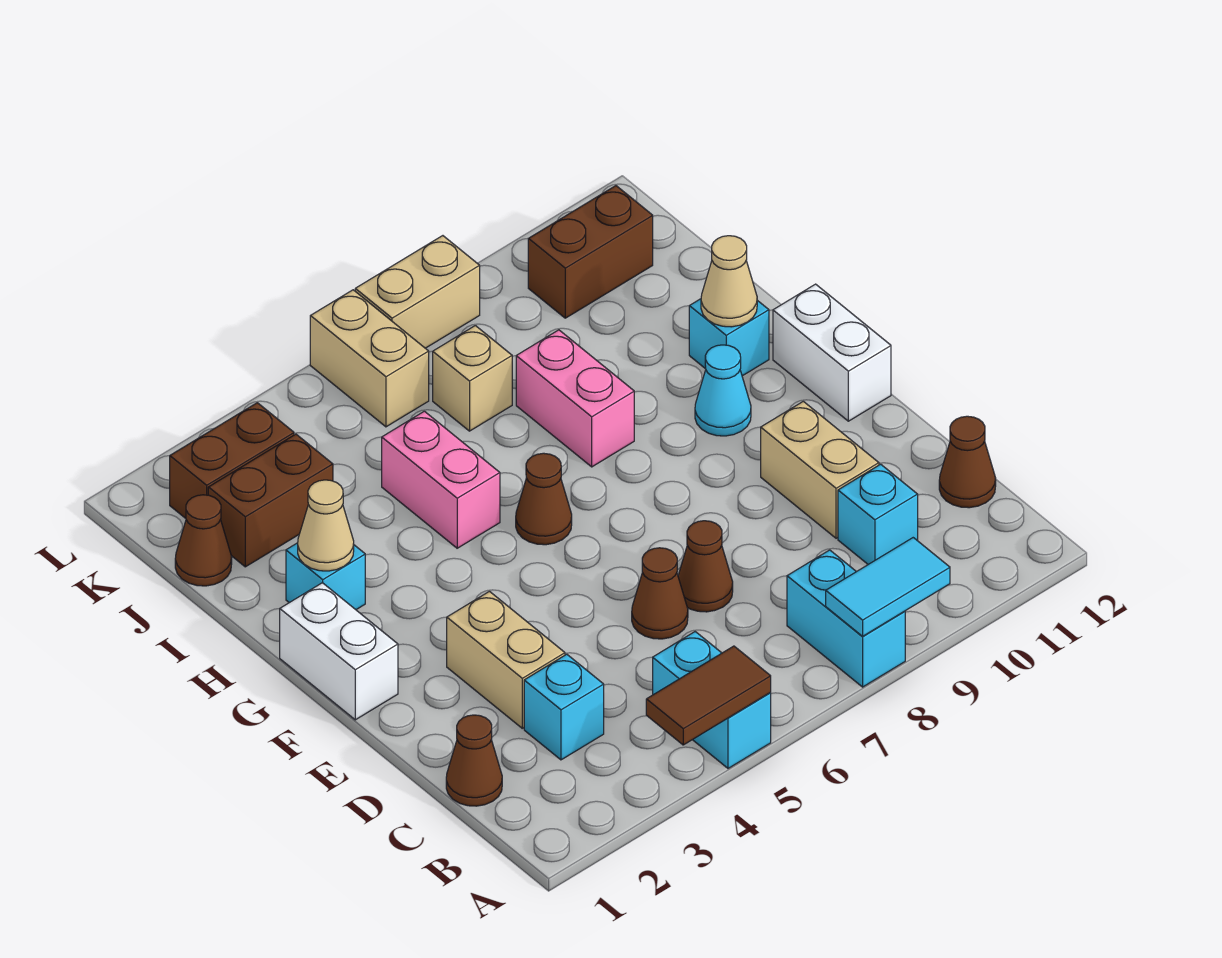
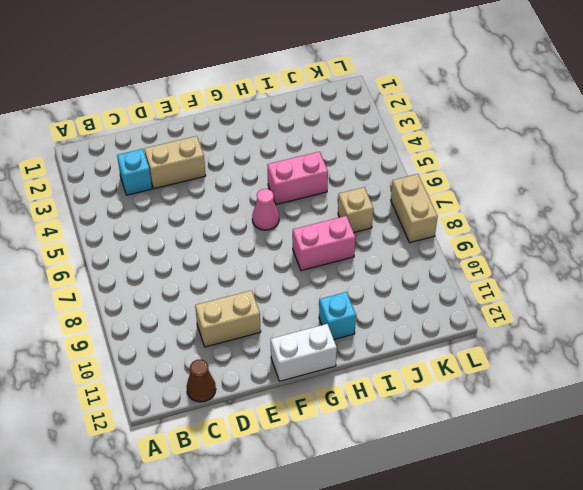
pink 1x1 cone [252,189,279,230] -> brown 1x1 cone [516,453,572,545]
none -> cyan 1x2 brick [653,632,771,768]
none -> cyan 1x2 brick [787,550,905,687]
none -> brown 1x1 cone [446,715,502,806]

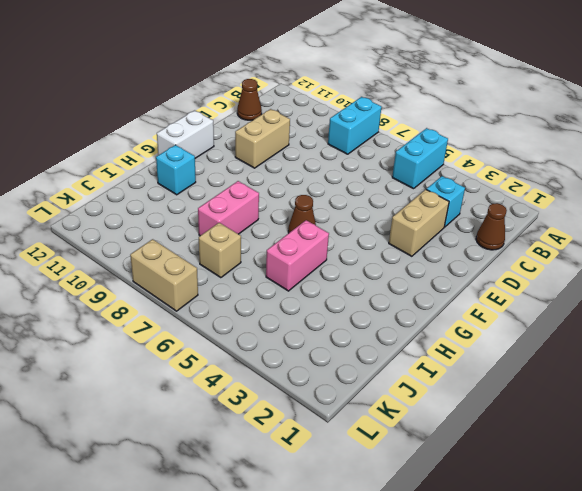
none -> cyan 1x1 brick [838,464,918,564]
none -> brown 1x1 cone [632,548,688,639]
none -> brown 1x1 cone [678,521,733,612]

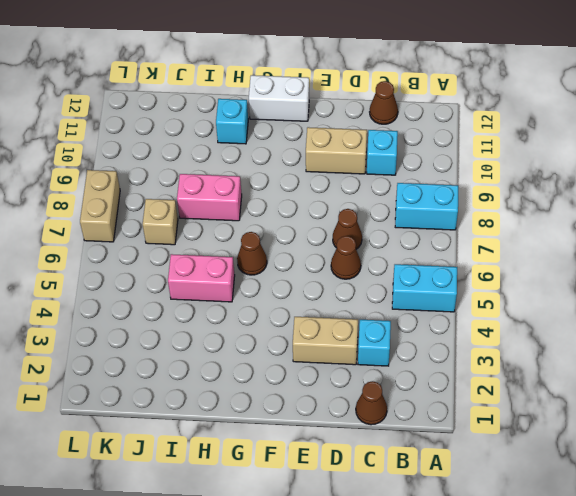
none -> white 1x2 brick [280,583,398,720]
none -> cyan 1x1 cone [695,345,751,436]
none -> cyan 1x1 brick [286,543,365,610]

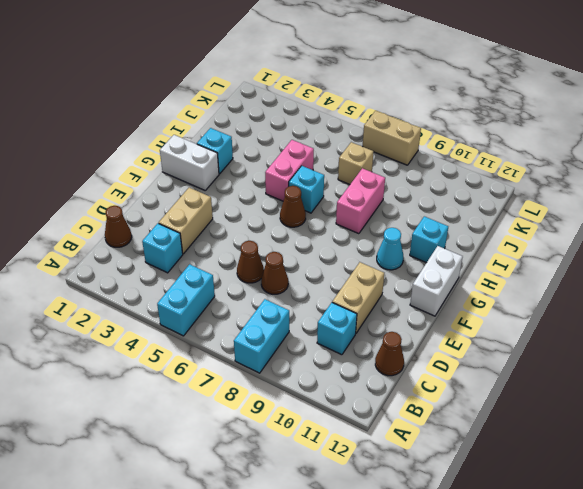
white 1x2 brick [160,135,219,190] -> white 1x2 brick turned to [280,583,398,720]
cyan 1x1 brick [289,166,324,213] -> none
none -> brown 1x1 cone [175,495,232,586]
none -> brown 1x2 brick [208,434,333,567]
none -> brown 1x2 brick [170,403,294,518]

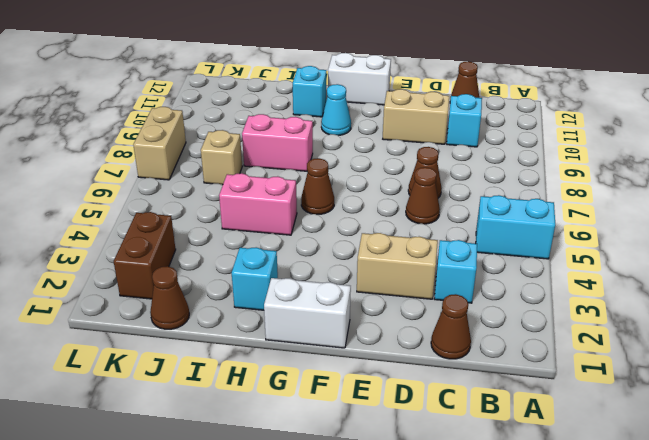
none -> cyan 1x2 brick [787,550,905,687]
none -> brown 1x2 brick [208,434,333,567]
none -> tan 1x2 brick [310,290,429,427]

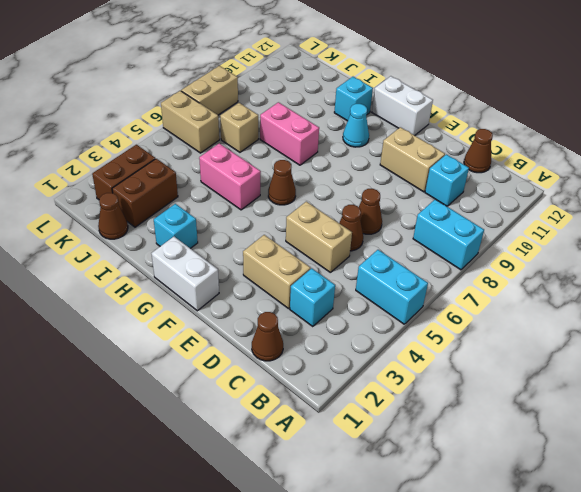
tan 1x2 brick [286,202,352,273] -> none
none -> brown 1x2 brick [528,186,653,318]
none -> brown 1x2 tile [646,646,771,745]
none -> cyan 1x2 tile [826,538,950,636]

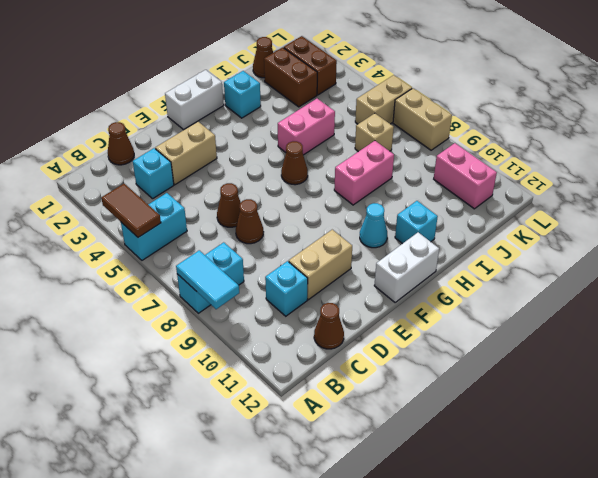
pink 1x2 brick [434,143,497,209] -> brown 1x2 brick [528,186,653,318]
none -> tan 1x1 cone [298,480,354,571]
none -> tan 1x1 cone [701,236,757,327]

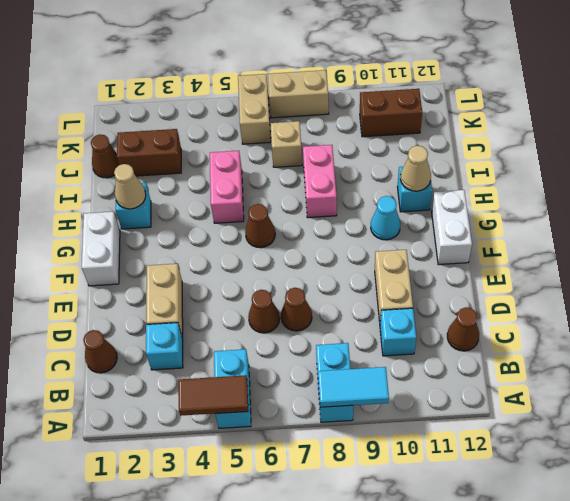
none -> brown 1x2 brick [170,403,294,518]

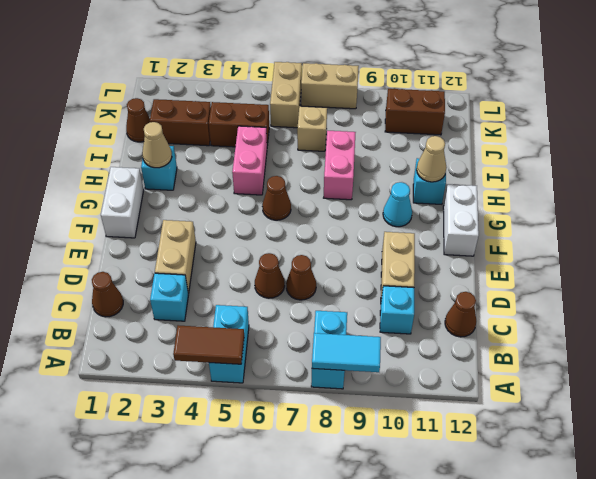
brown 1x2 brick [209,102,269,147] -> brown 1x2 brick moved to [170,403,294,518]

